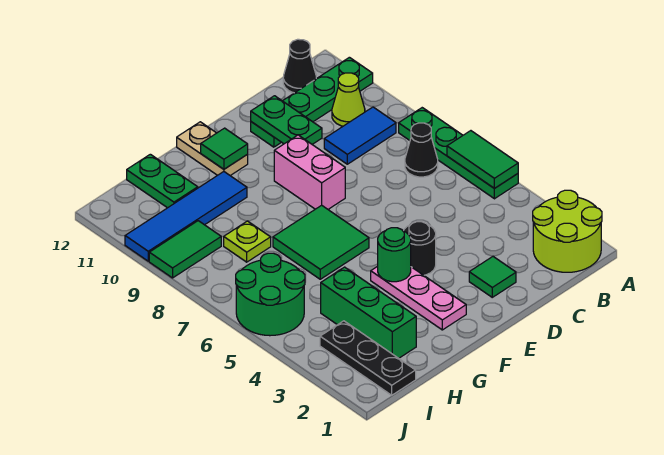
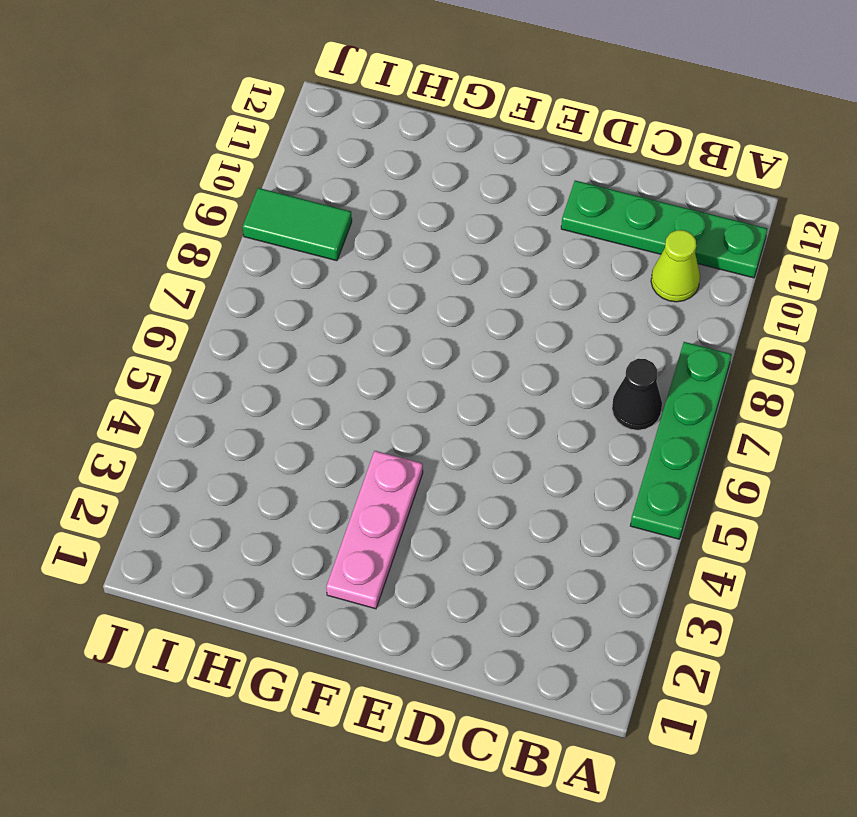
none -> lime 2x2 round brick [533,190,602,272]
none -> blue 1x2 tile [324,107,396,164]
none -> black 1x1 cone [283,39,316,93]

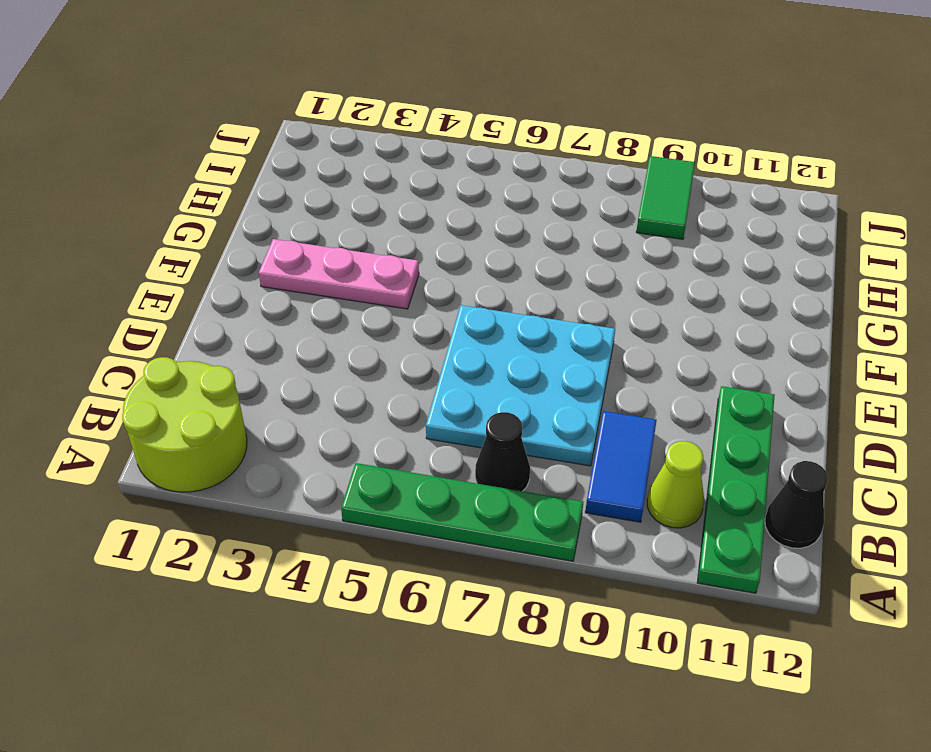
cyan 3x3 plate [426,305,615,466] -> pink 1x2 brick [274,135,345,209]
none -> green 1x1 tile [469,257,516,297]
none -> black 1x1 round brick [404,222,436,275]
none -> green 2x2 tile [273,205,369,279]

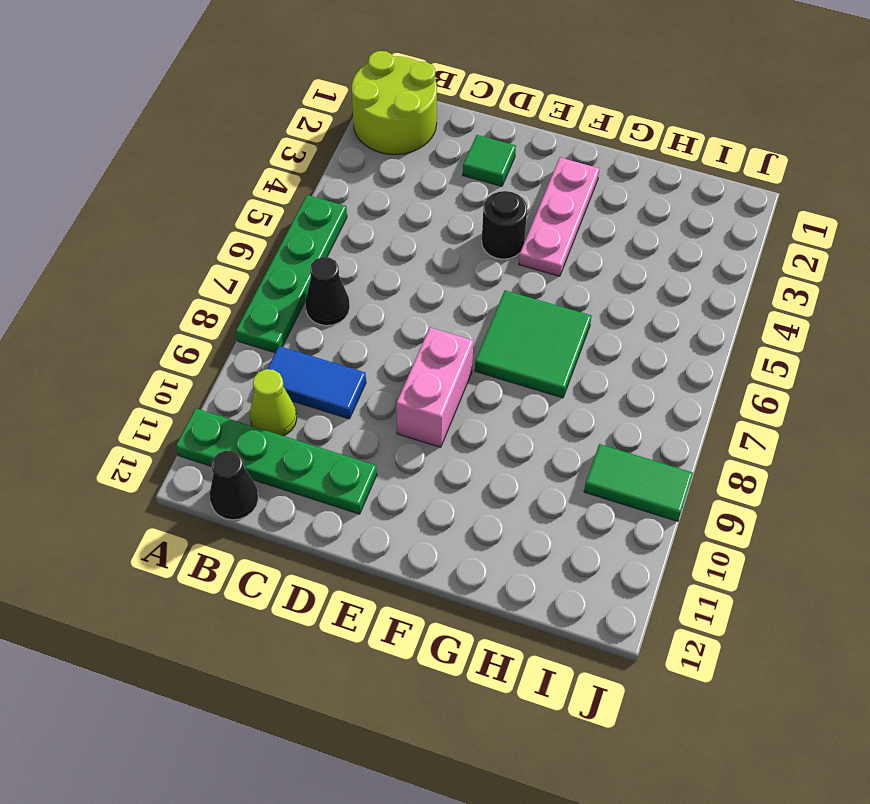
none -> tan 1x2 plate [177,122,248,176]
none -> blue 1x4 tile [125,172,247,261]
none -> green 1x3 brick [321,267,416,358]

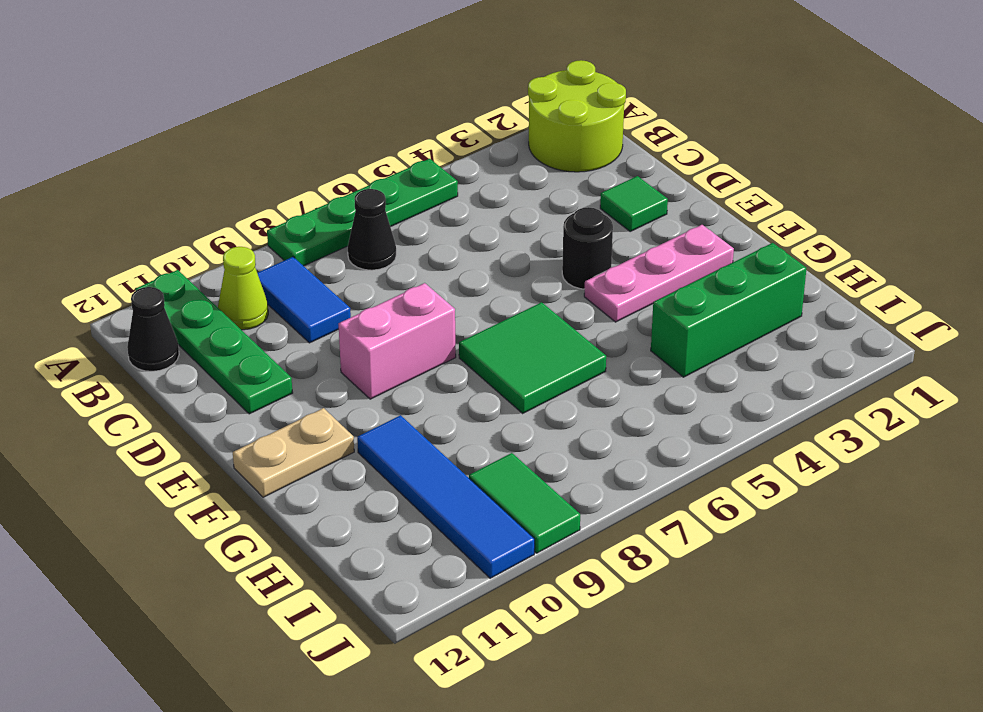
none -> lime 1x1 plate [224,221,271,262]
none -> green 1x2 plate [127,154,198,208]
none -> black 1x3 plate [320,321,416,395]

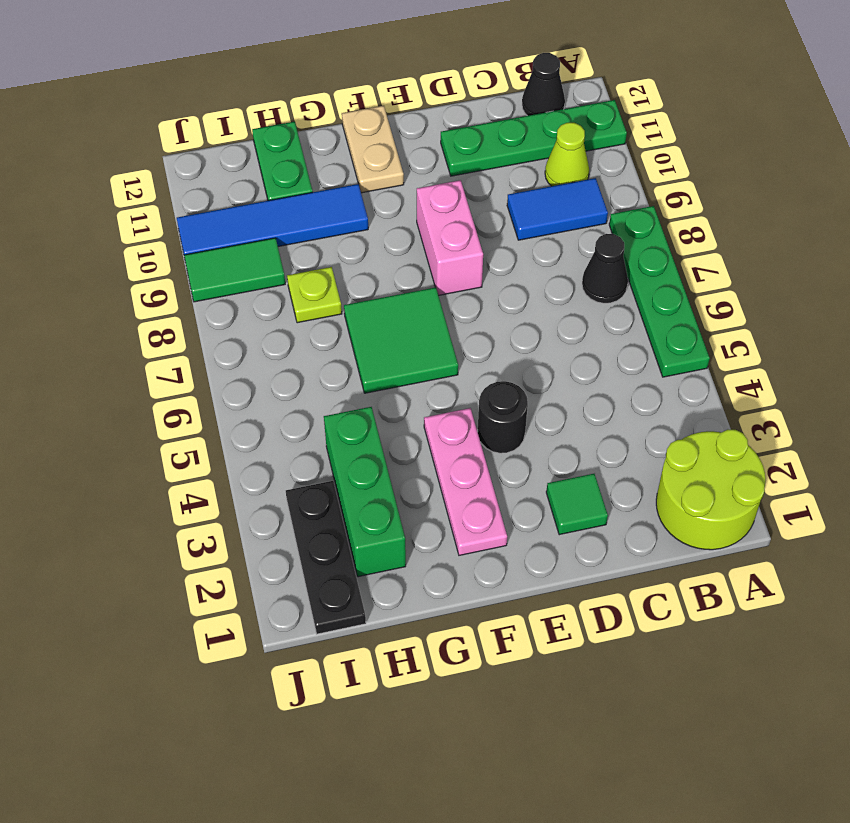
none -> green 2x2 round brick [236,253,305,336]
none -> green 1x2 tile [447,131,518,188]
none -> green 1x2 plate [251,96,322,144]

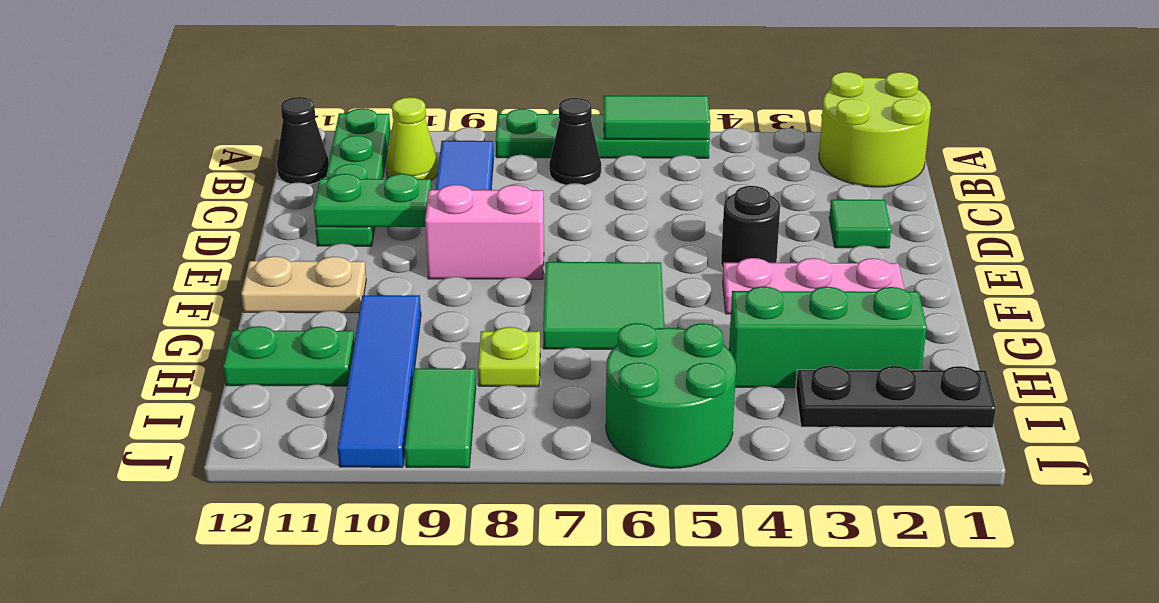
none -> green 1x1 round brick [378,228,411,282]
none -> green 1x1 tile [201,128,248,169]

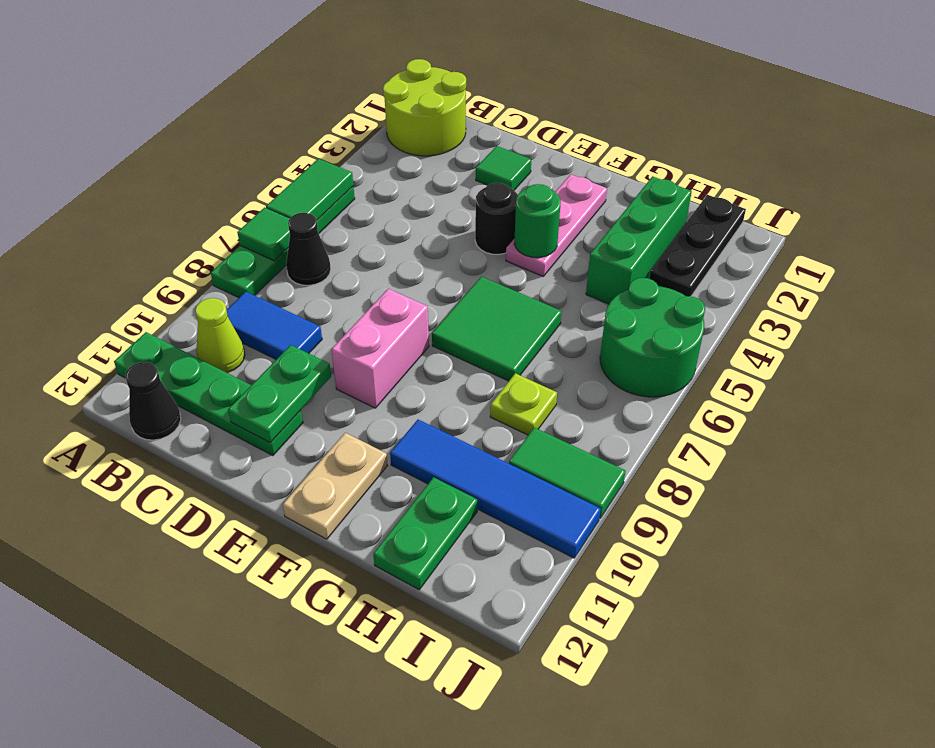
green 1x1 tile [237,207,290,261] -> green 1x1 tile moved to [201,128,248,169]

